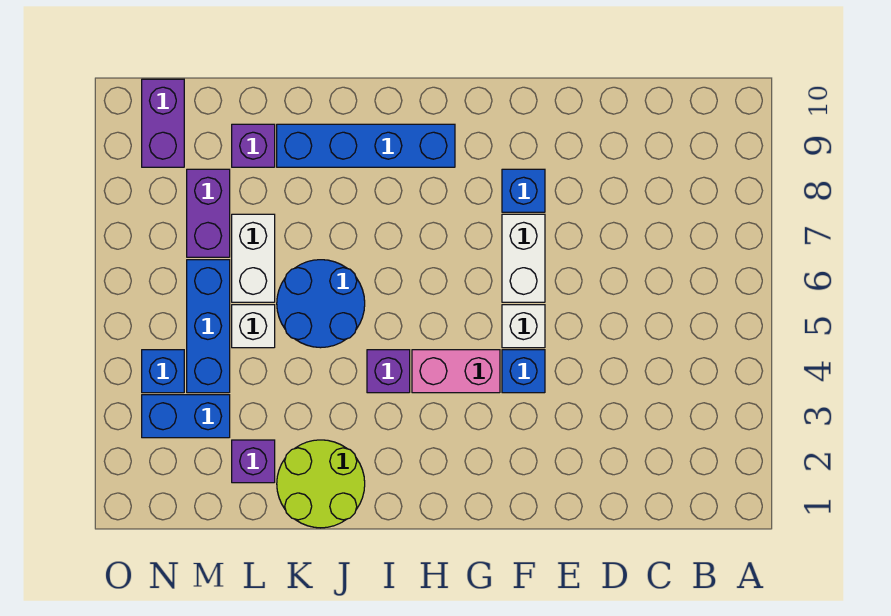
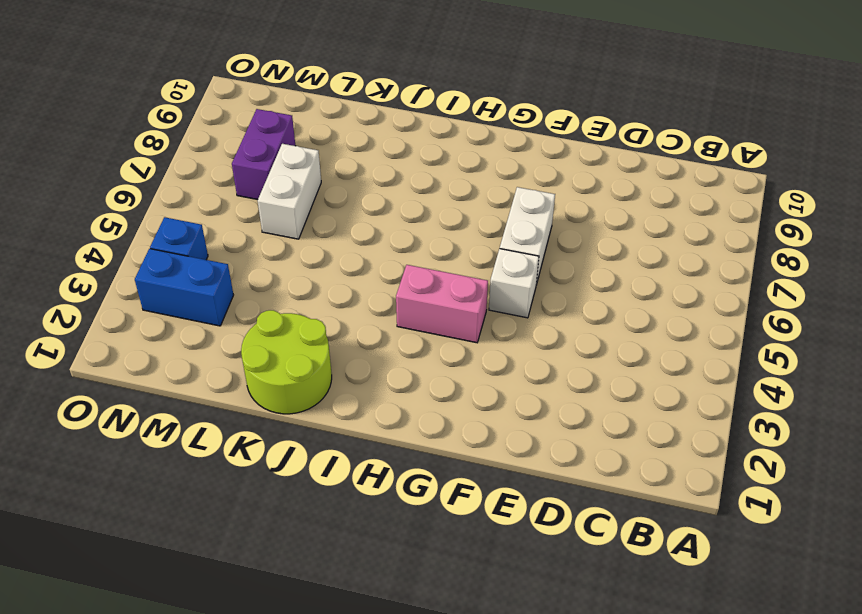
none -> blue 1x1 brick [502,350,545,393]
none -> blue 1x1 brick [502,169,545,212]
none -> blue 1x4 brick [277,124,455,167]

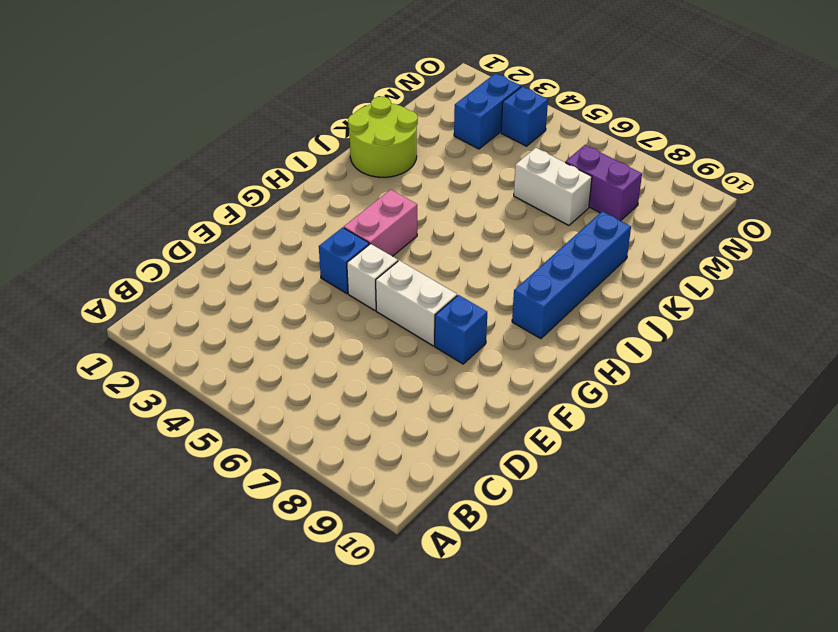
none -> purple 1x1 brick [367,350,410,393]
none -> blue 2x2 round brick [277,260,365,348]
none -> purple 1x1 brick [232,440,275,483]

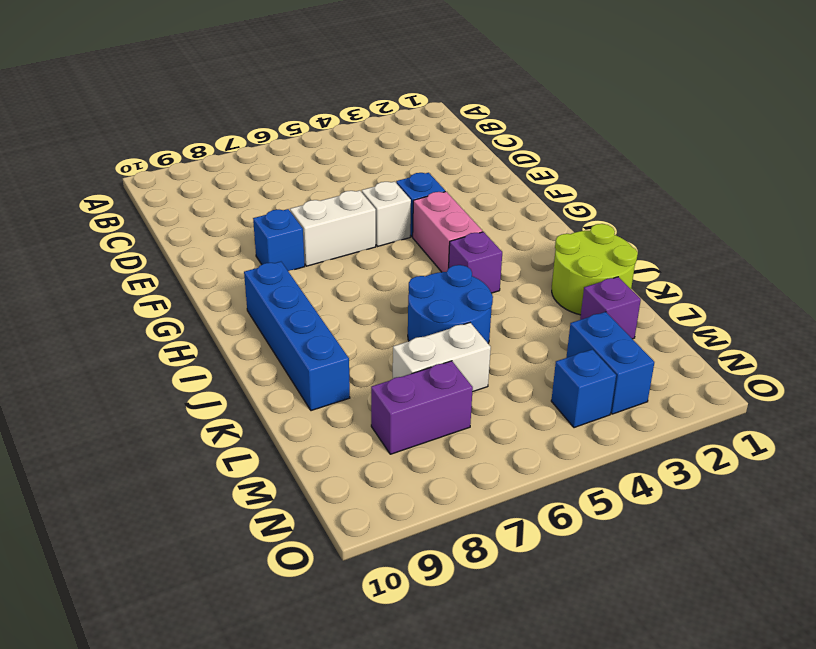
none -> white 1x1 brick [232,305,275,348]
none -> purple 1x1 brick [232,124,275,167]
none -> blue 1x3 brick [187,260,230,393]

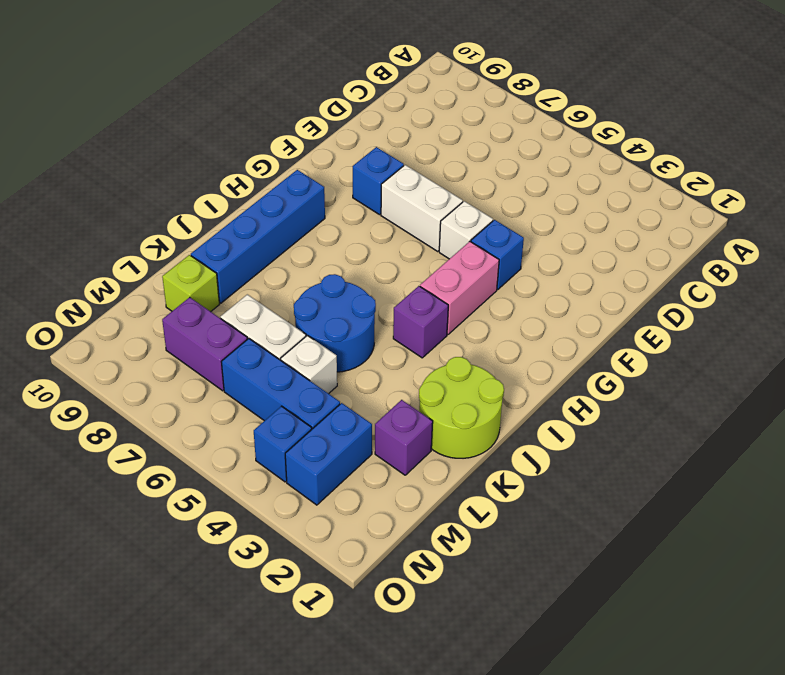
lime 1x1 brick [162,255,219,312] -> purple 1x1 brick [232,124,275,167]
none -> purple 1x2 brick [142,79,184,167]

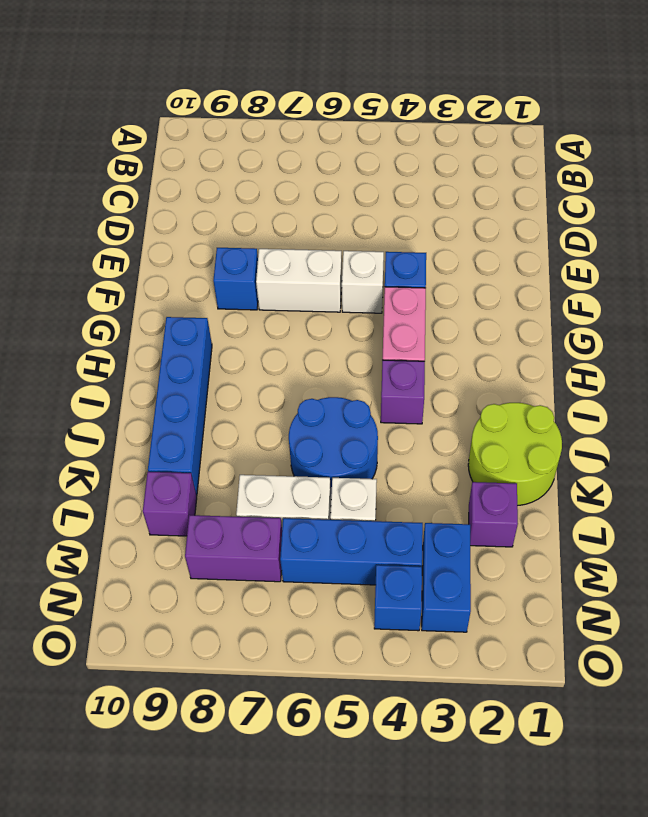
none -> purple 1x2 brick [142,79,184,167]

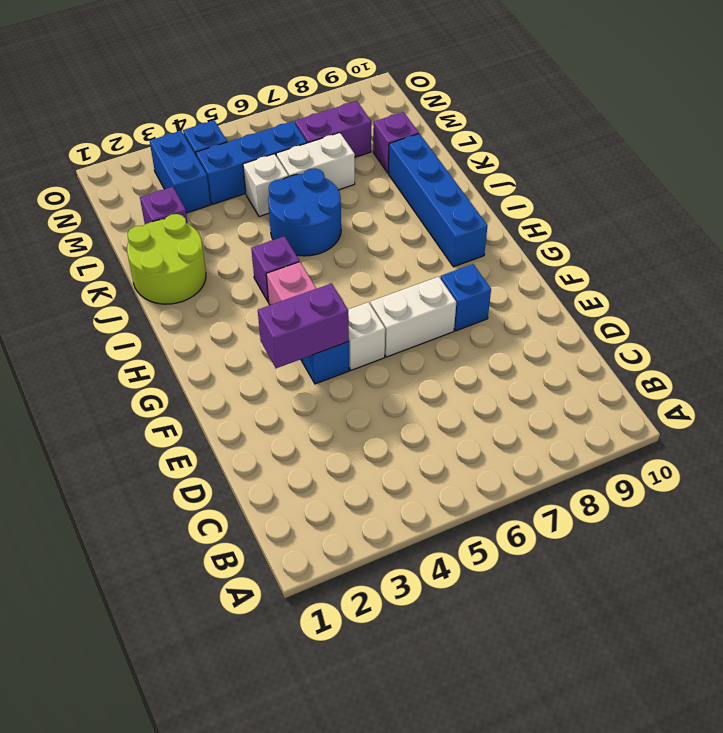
purple 1x2 brick [258,283,349,368] -> purple 1x2 brick moved to [142,79,184,167]

